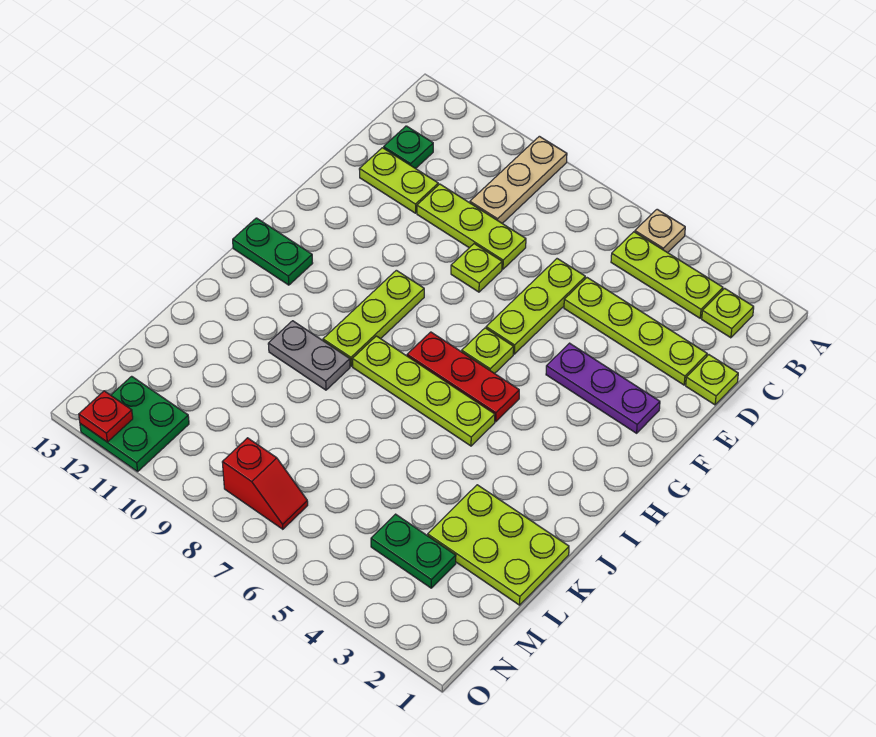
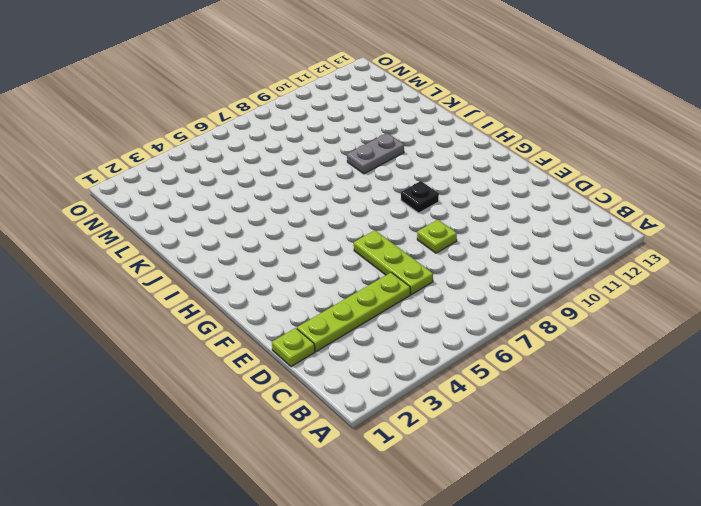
black 1x1 plate [401,181,439,213] -> lime 1x3 plate [323,270,424,366]
none -> tan 1x1 plate [635,209,685,253]
none -> tan 1x3 plate [470,136,567,223]
none -> lime 1x1 plate [702,288,754,338]

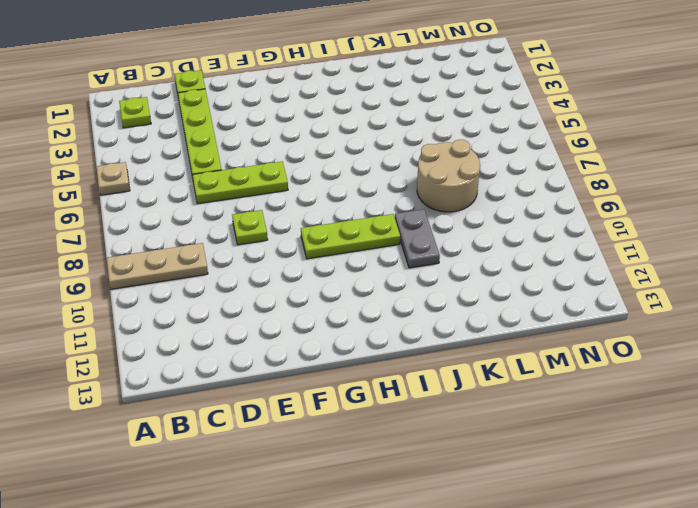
tan 2x2 round brick [417,140,480,212] -> none
none -> lime 1x3 plate [611,232,723,318]
none -> green 1x1 plate [384,126,433,169]
none -> lime 1x3 plate [417,184,526,269]

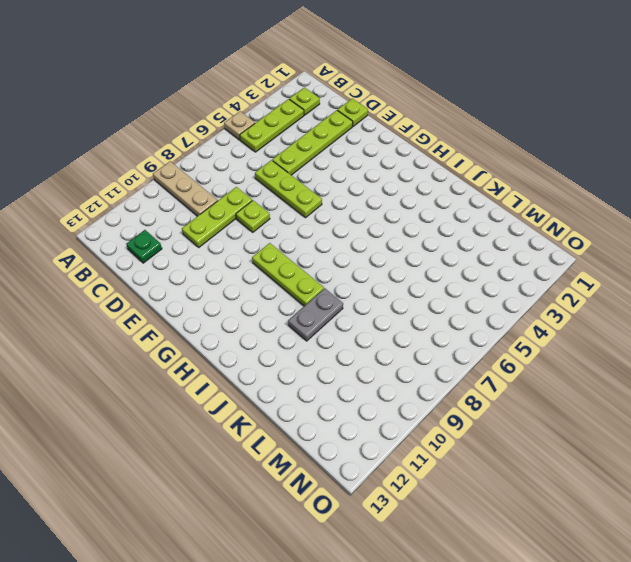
none -> lime 1x2 plate [359,148,438,213]
none -> purple 1x3 plate [546,343,660,433]
none -> lime 1x1 plate [462,328,514,374]

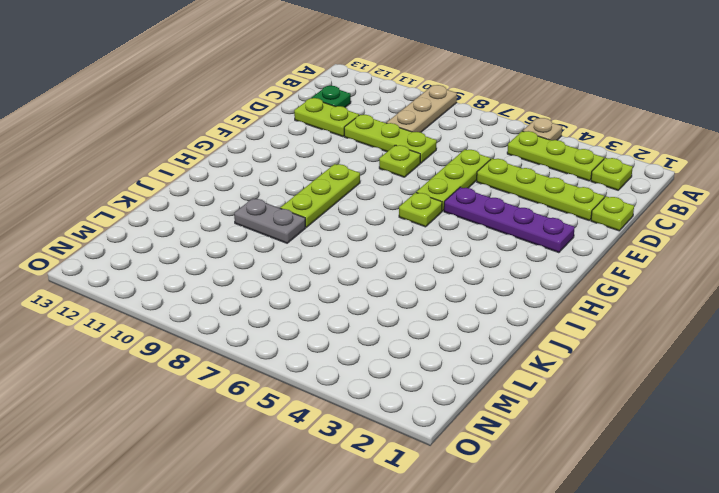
purple 1x4 plate [444,187,575,253] -> purple 1x3 plate [546,343,660,433]
none -> red 1x3 plate [407,332,519,422]
none -> green 1x2 plate [233,218,313,285]
none -> lime 1x4 plate [352,336,495,446]

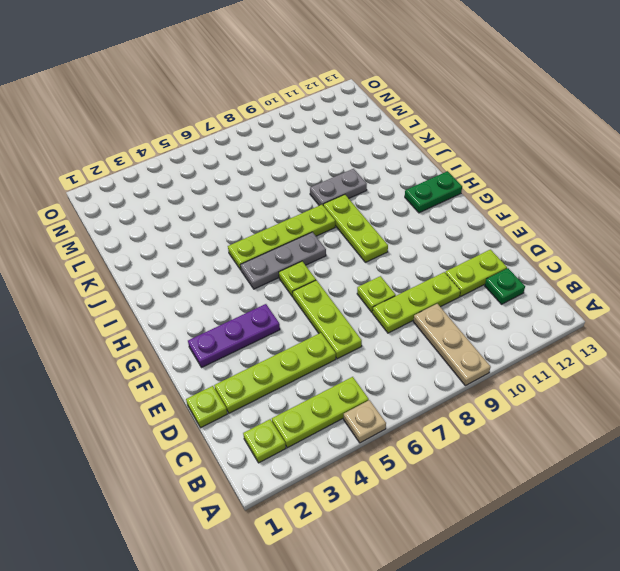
grey 1x3 plate [241,232,326,289] -> red 1x3 plate [407,332,519,422]
none -> lime 2x3 plate [428,485,569,605]
none -> green 1x2 plate [371,514,456,588]
none -> red 1x2 slope [222,438,308,529]

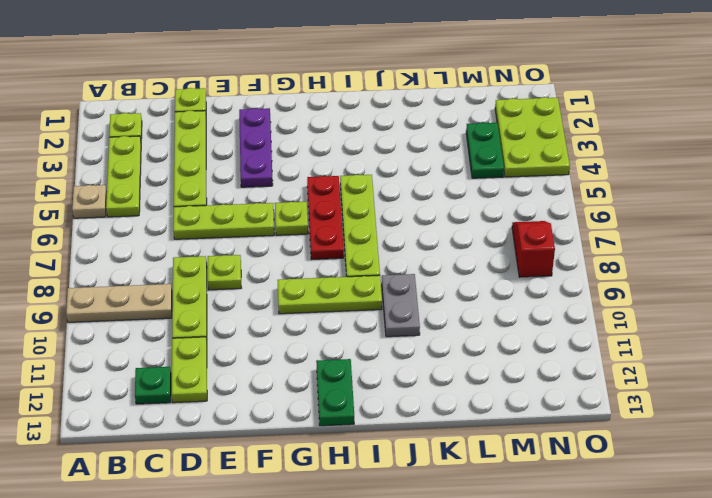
lime 2x3 plate [495,97,570,177] -> lime 2x3 plate moved to [428,485,569,605]
none -> green 2x2 plate [80,376,189,472]
none -> red 1x1 plate [79,391,133,442]

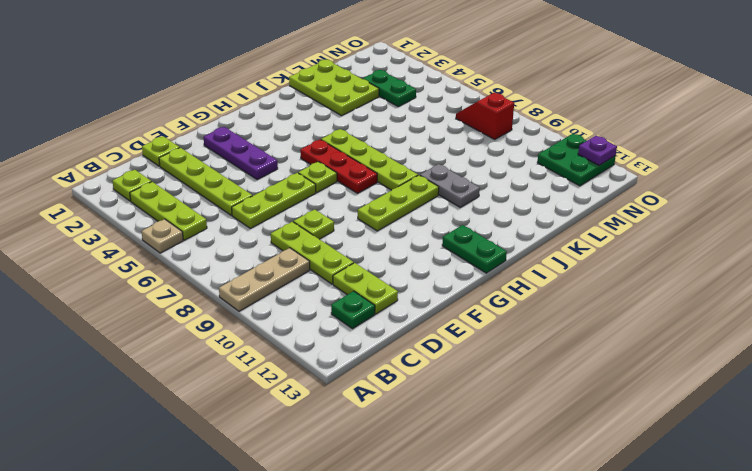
purple 1x1 plate [578,136,617,165] -> red 1x1 plate [79,391,133,442]

